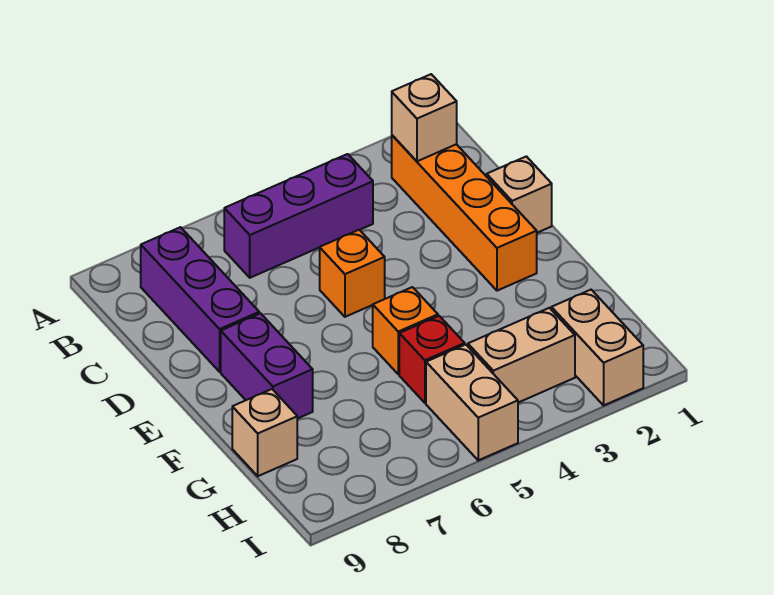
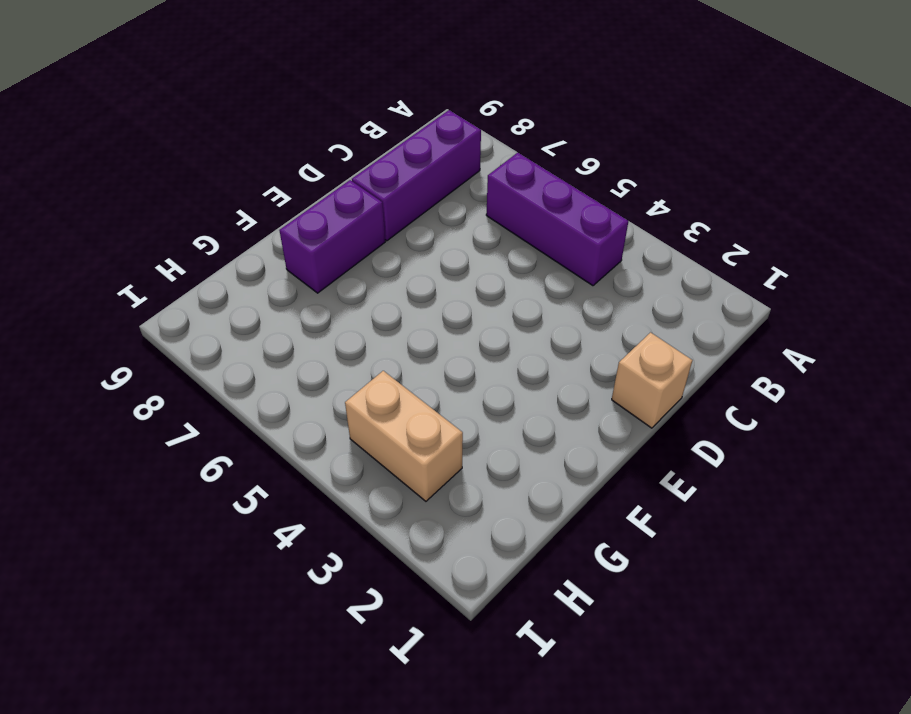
none -> orange 1x4 brick [392,135,537,291]
none -> orange 1x1 brick [320,230,385,317]
none -> orange 1x1 brick [373,287,438,374]

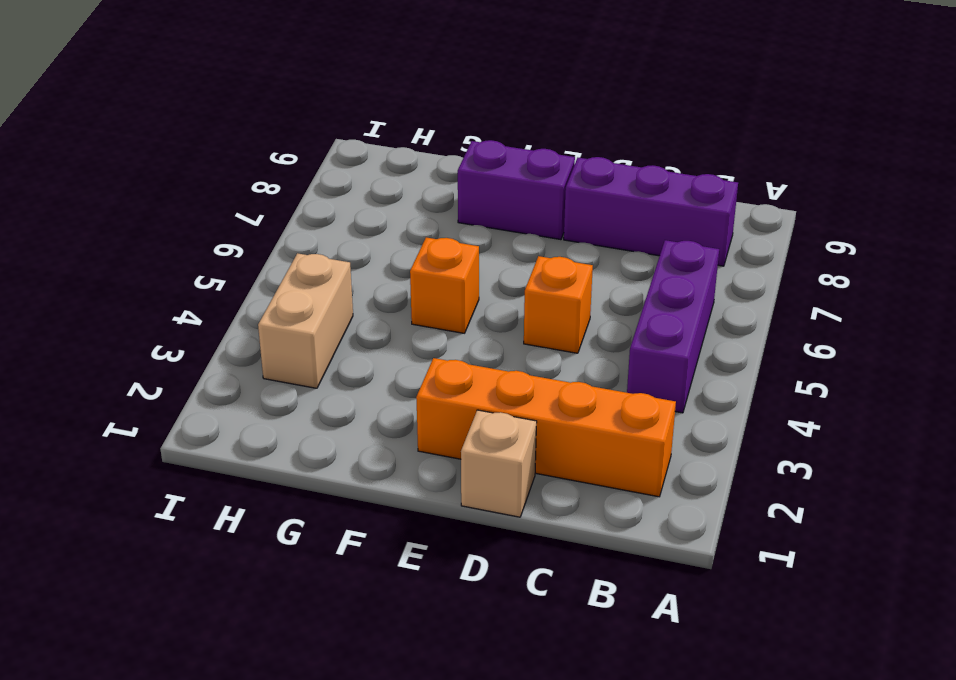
none -> red 1x1 brick [399,316,465,403]
none -> tan 1x1 brick [232,389,297,476]
none -> tan 1x2 brick [551,290,643,405]

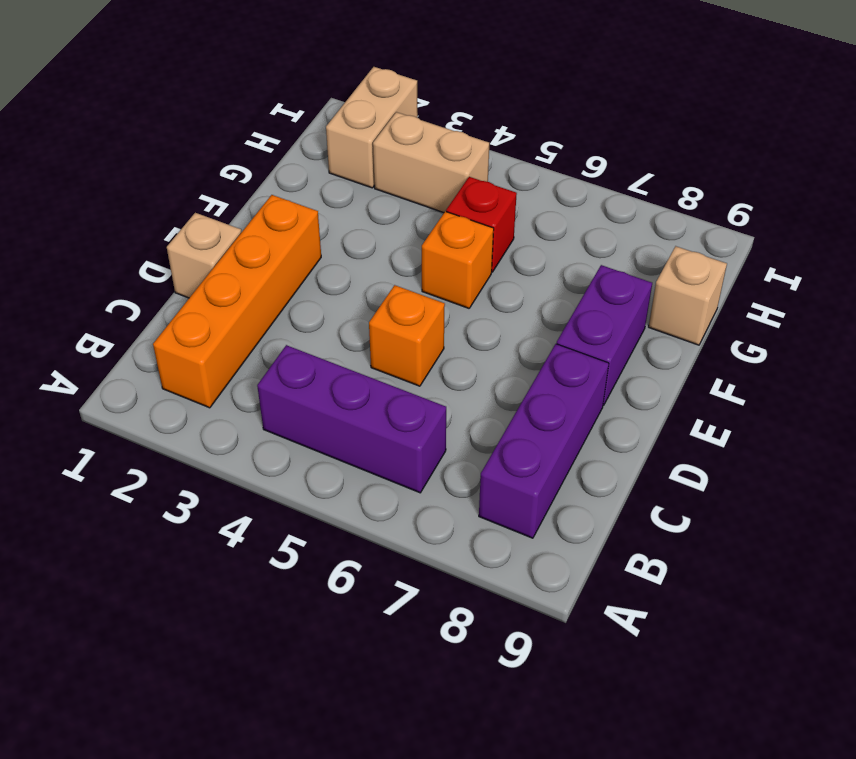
none -> tan 1x2 brick [426,345,518,460]
none -> tan 1x1 brick [392,74,457,161]

